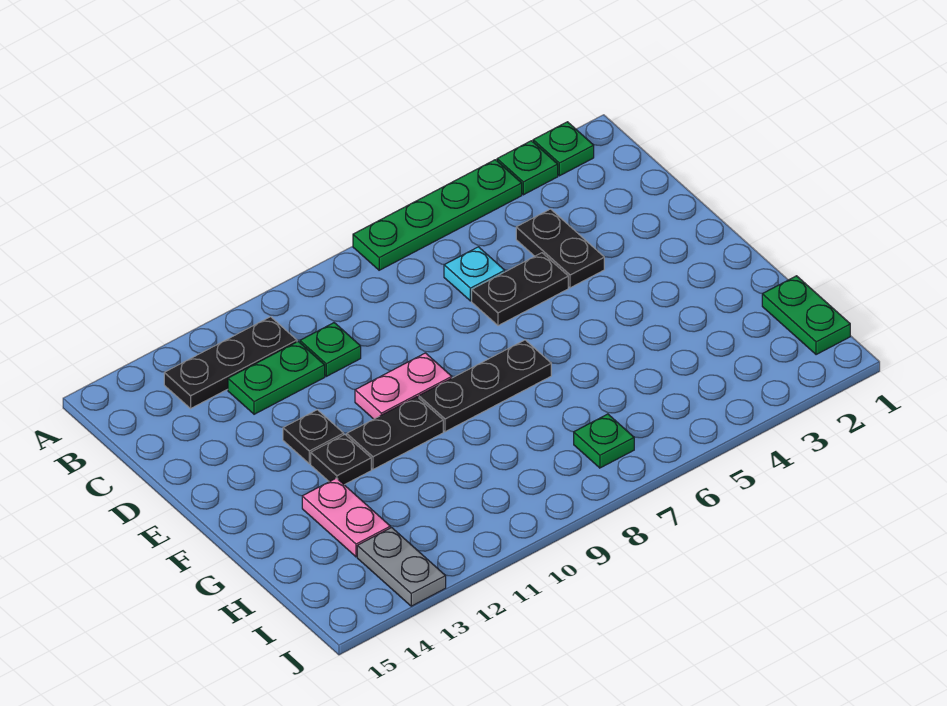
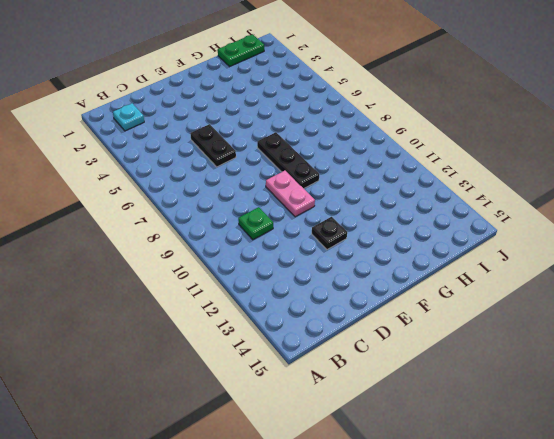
cyan 1x1 plate [113,103,144,131] -> cyan 1x1 plate moved to [444,247,505,301]
none -> green 1x1 plate [533,122,594,176]
none -> green 1x1 plate [497,141,558,195]
none -> green 1x4 plate [353,160,522,270]

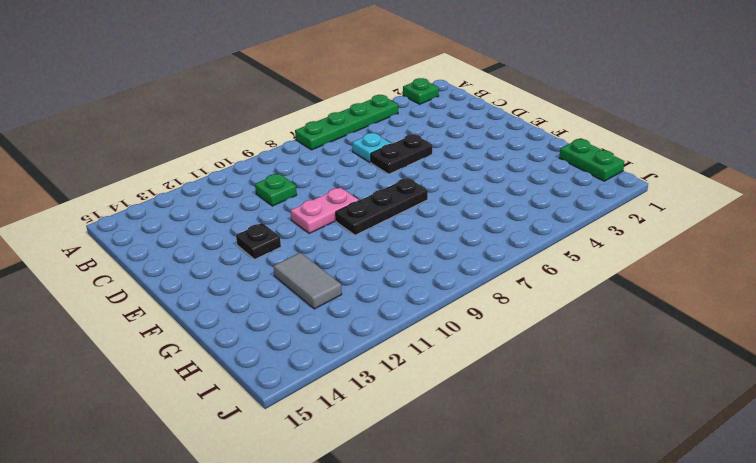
grey 1x2 tile [273,253,342,309] -> none
none -> green 1x1 plate [497,141,558,195]
none -> black 1x3 plate [164,317,297,408]
none -> black 1x2 plate [516,209,604,288]

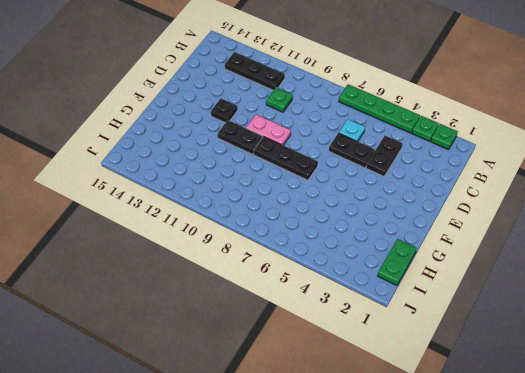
none -> green 1x2 plate [228,342,325,414]
none -> black 1x1 plate [311,435,371,485]
none -> pink 1x2 plate [302,478,390,557]

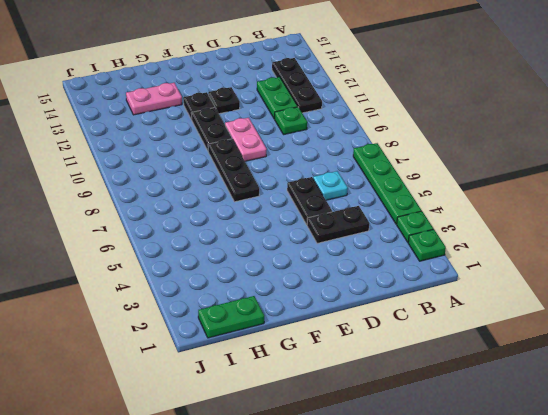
none -> green 1x1 plate [574,414,634,468]
none -> grey 1x2 plate [357,528,446,606]

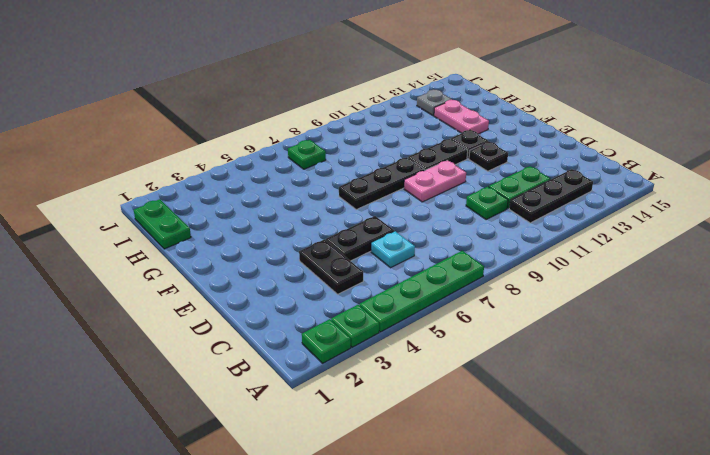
grey 1x1 plate [417,89,452,116] -> grey 1x2 plate [357,528,446,606]

